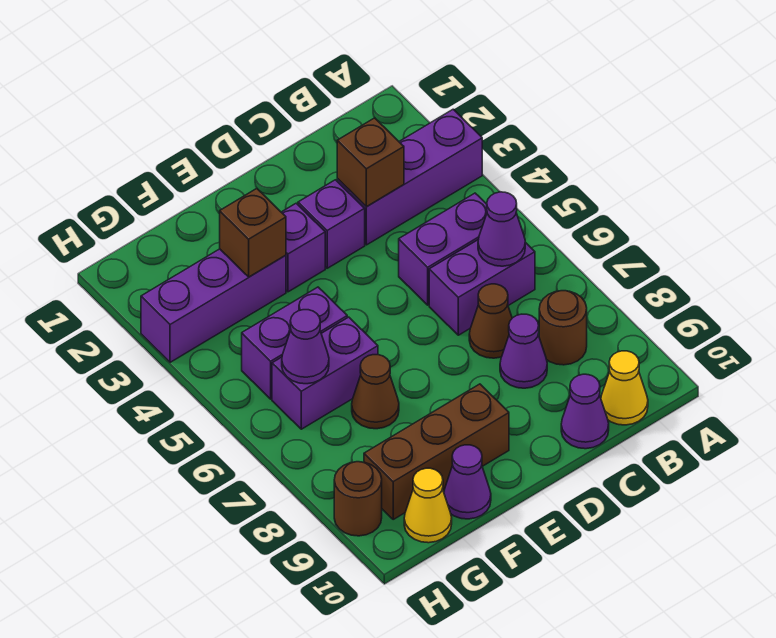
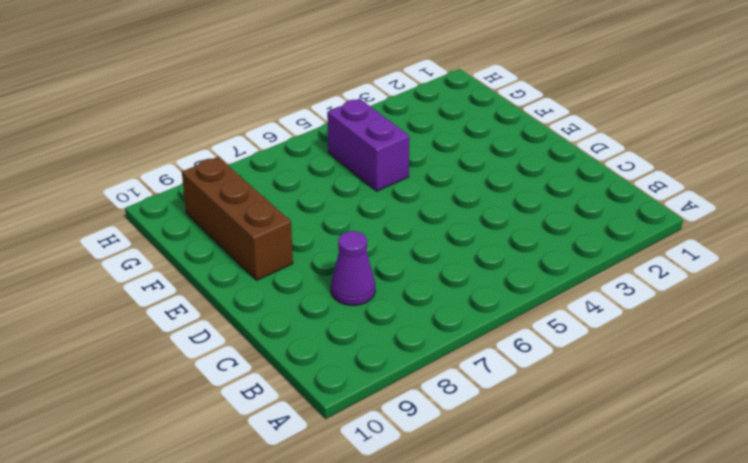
none -> purple 1x3 brick [337,109,482,245]
none -> purple 1x2 brick [399,193,487,305]
none -> purple 1x2 brick [429,240,535,335]

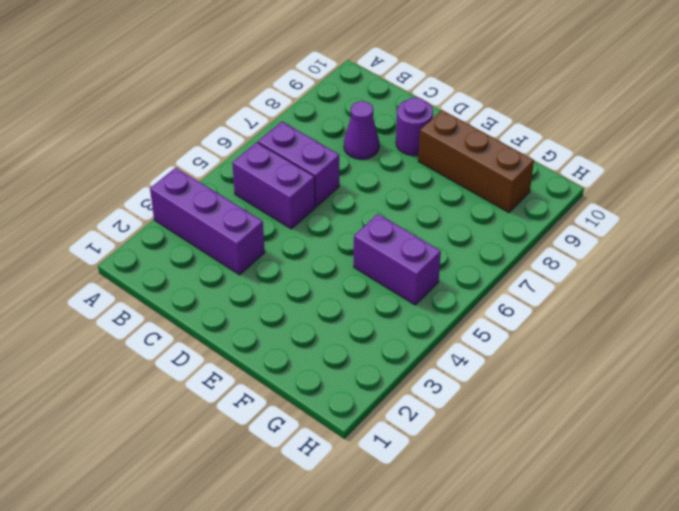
purple 1x1 round brick [396,98,433,156] -> none
none -> brown 1x1 round brick [539,291,587,365]
none -> yellow 1x1 cone [601,351,648,425]
none -> brown 1x1 cone [469,284,512,358]

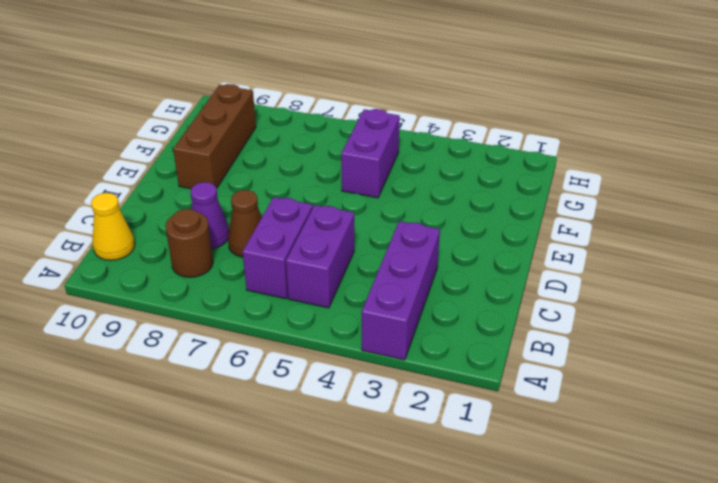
none -> purple 1x1 cone [561,374,609,449]
none -> purple 1x1 brick [298,180,365,268]
none -> purple 1x1 brick [282,203,325,292]

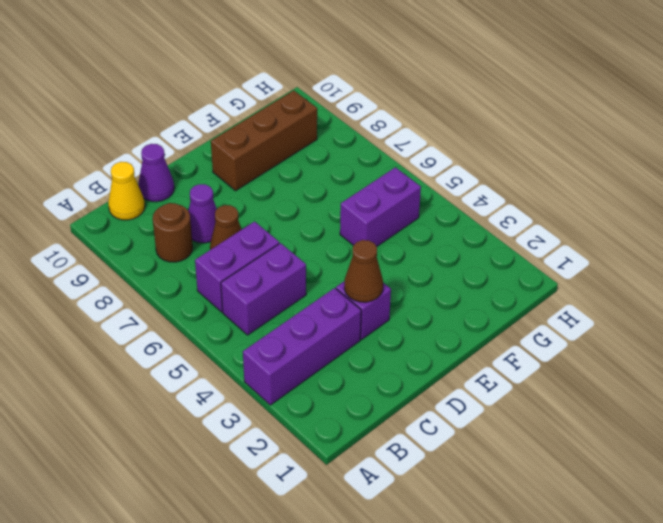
brown 1x1 cone [344,240,383,302] -> brown 1x1 cone moved to [352,355,399,429]
none -> purple 1x1 brick [282,203,325,292]
none -> purple 1x3 brick [141,249,286,362]
none -> purple 1x2 brick [272,317,378,429]

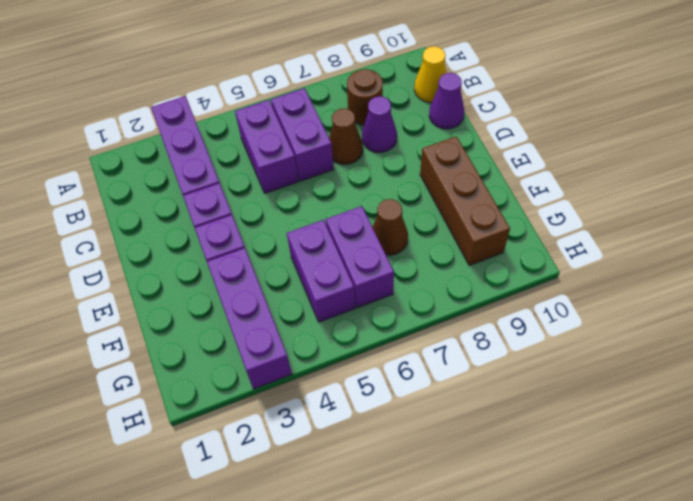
none -> purple 1x1 cone [444,445,491,519]
none -> yellow 1x1 cone [404,468,452,543]
none -> brown 1x1 round brick [334,462,382,536]

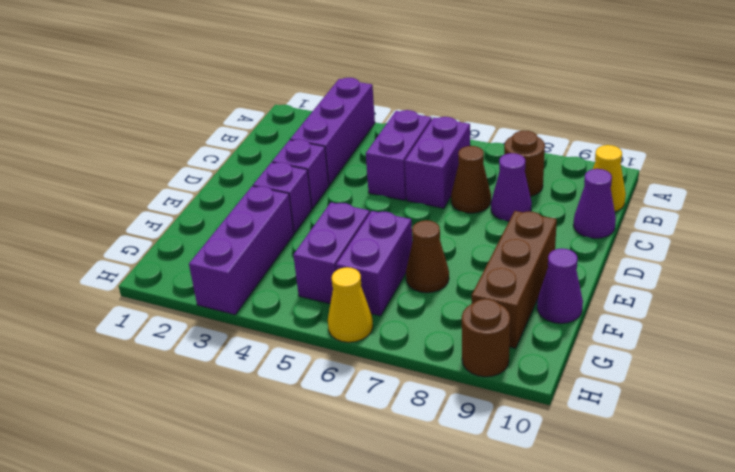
yellow 1x1 cone [328,267,373,342] -> yellow 1x1 cone moved to [404,468,452,543]
none -> purple 1x1 cone [478,192,525,266]
none -> brown 1x1 brick [337,118,404,207]
none -> brown 1x1 brick [220,189,286,277]

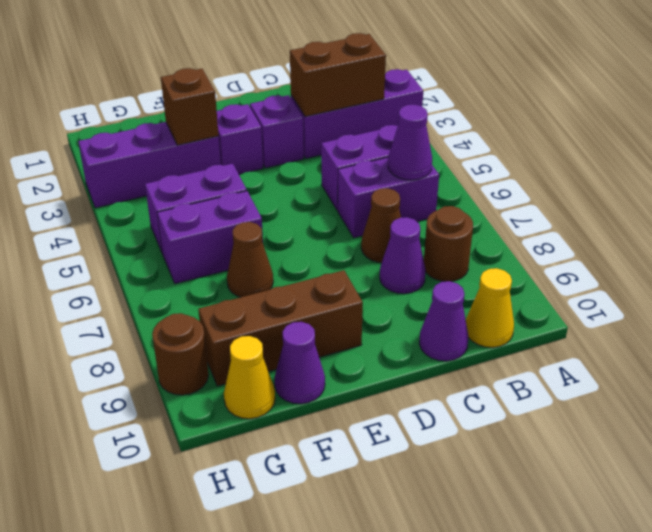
brown 1x2 brick [290,33,386,117] -> brown 1x1 brick [337,118,404,207]
none -> purple 1x1 cone [282,310,329,384]

